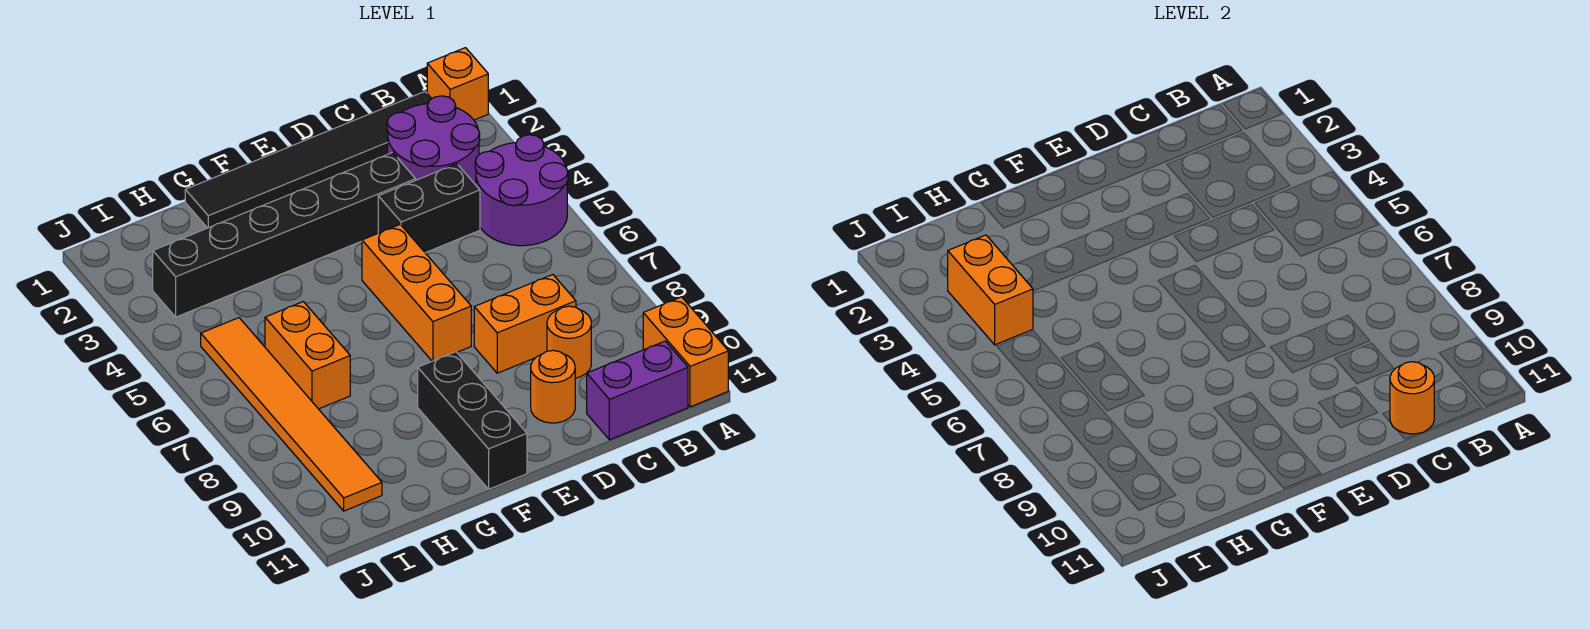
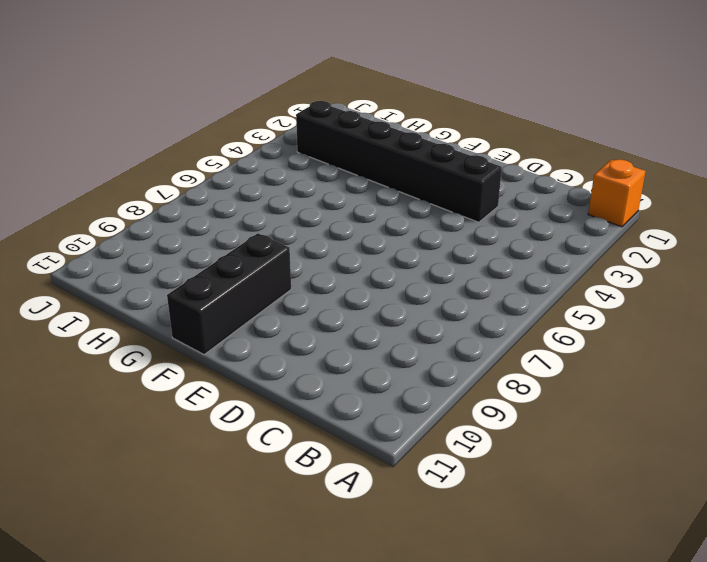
none -> purple 2x2 round brick [475,135,568,246]
none -> orange 1x2 brick [643,297,728,407]
none -> black 1x6 tile [185,92,432,228]

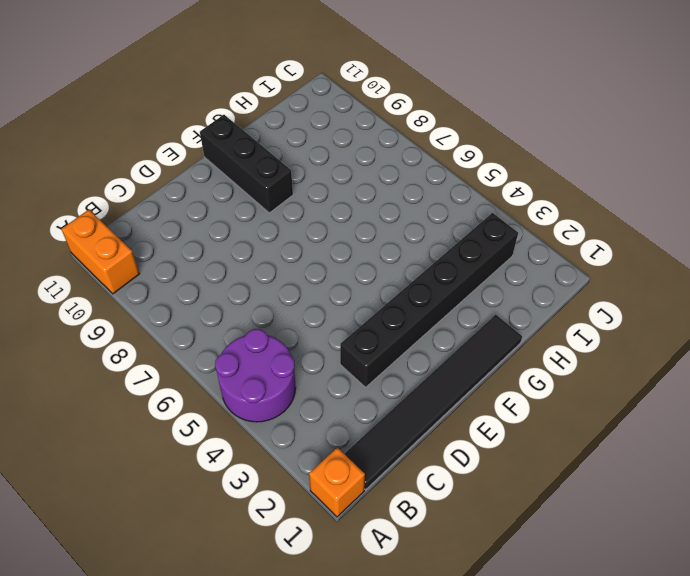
none -> purple 2x2 round brick [387,96,480,185]
none -> purple 1x2 brick [587,341,688,440]
none -> black 1x2 brick [378,164,480,253]

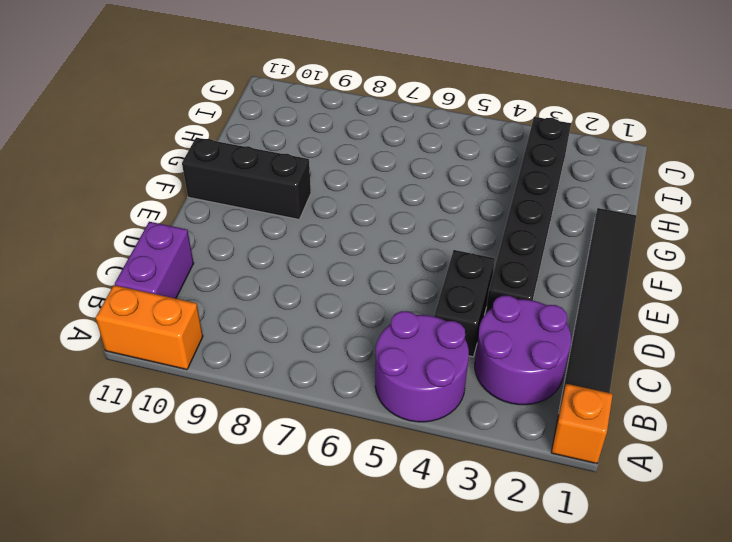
none -> orange 1x2 brick [474,275,576,373]
none -> orange 1x1 round brick [547,306,591,378]
none -> orange 1x1 round brick [531,350,575,423]

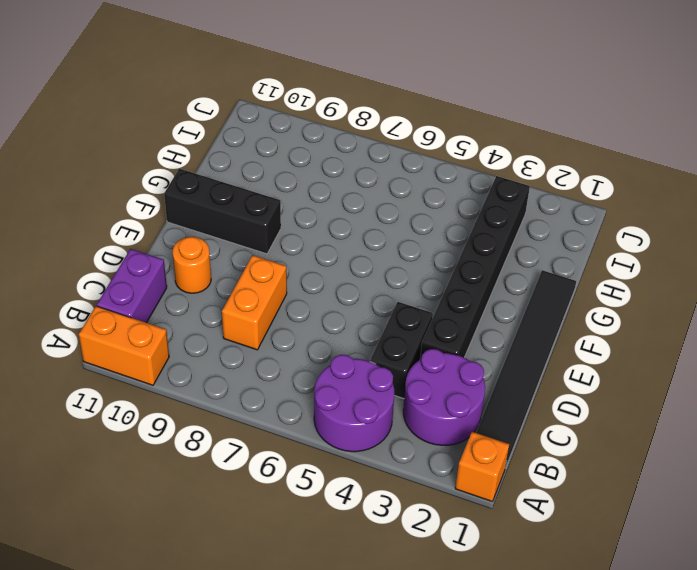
none -> orange 1x1 round brick [547,306,591,378]
none -> orange 1x3 brick [362,224,471,361]
none -> orange 1x2 brick [265,302,350,409]

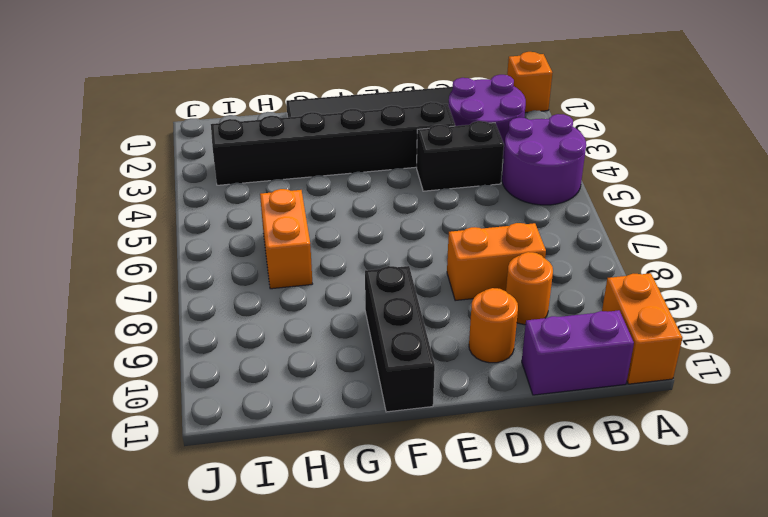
none -> orange 1x3 brick [362,224,471,361]
none -> orange 1x6 tile [201,318,382,511]
none -> orange 1x1 round brick [1390,362,1434,434]

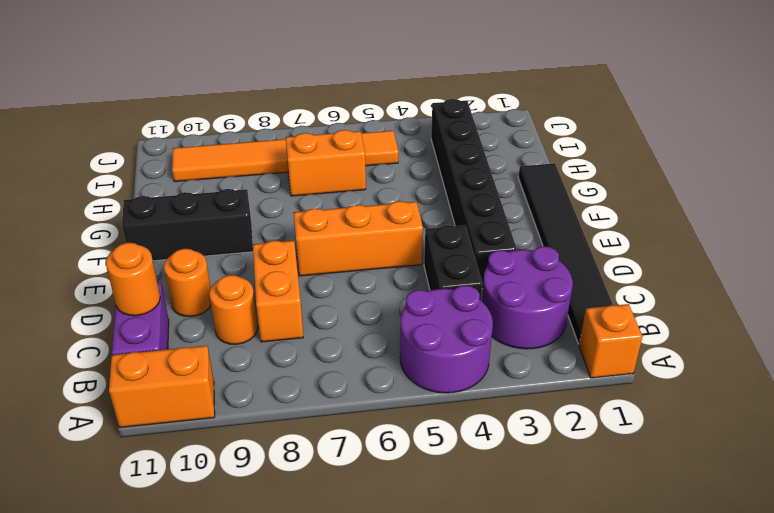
none -> orange 1x2 brick [948,235,1033,345]

